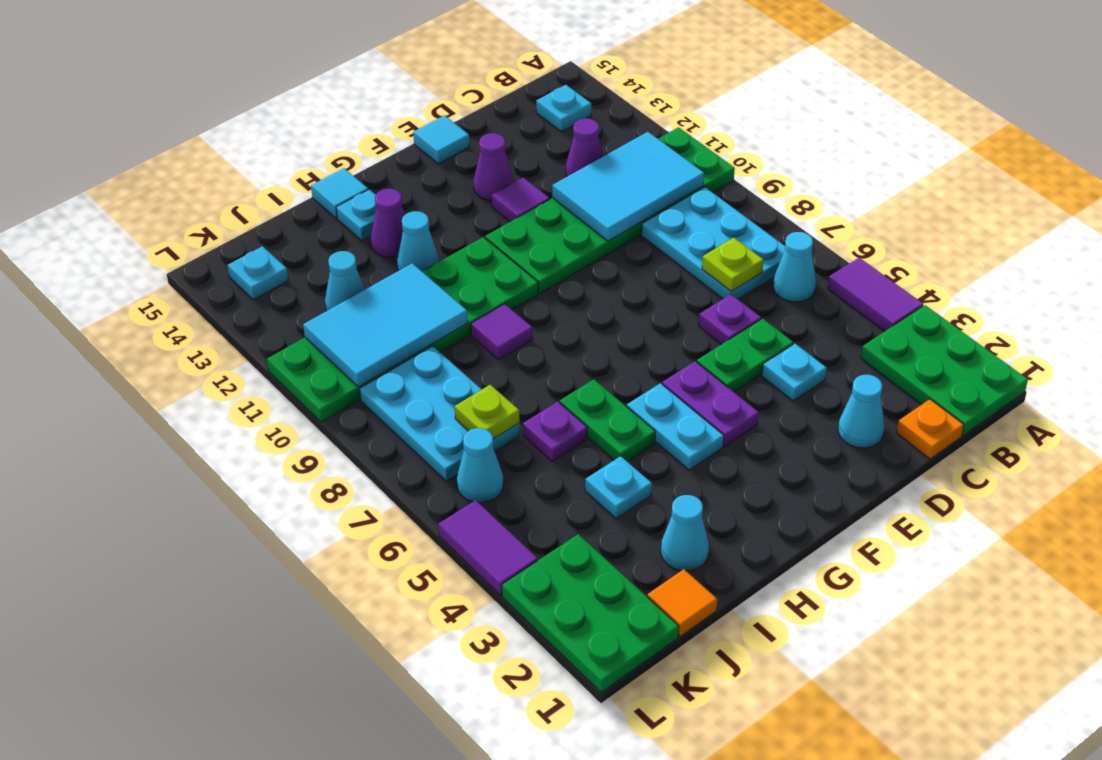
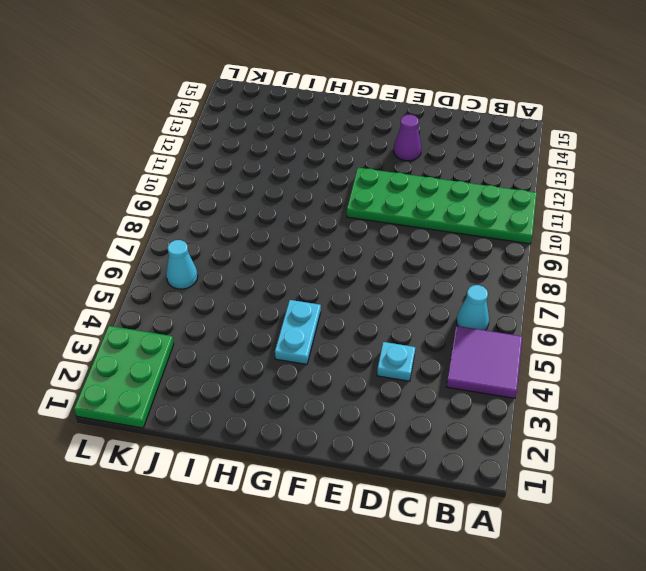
purple 2x2 tile [446,326,522,398] -> purple 1x2 tile [828,258,923,331]
none -> green 2x3 plate [861,305,1028,436]
none -> cyan 2x3 plate [642,187,785,299]
none -> cyan 1x1 plate [536,85,591,132]
none -> orange 1x1 plate [897,399,964,459]

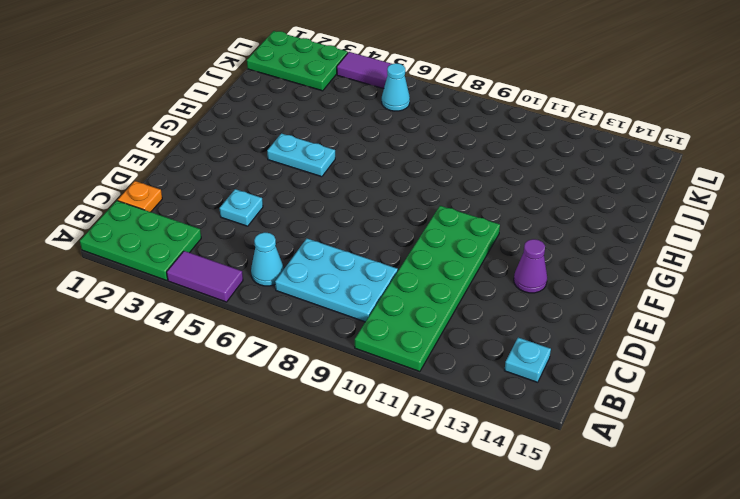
none -> purple 1x1 cone [566,118,604,177]
none -> cyan 1x1 cone [838,375,885,448]
none -> green 1x2 plate [697,319,793,392]
none -> purple 1x1 plate [699,294,761,344]

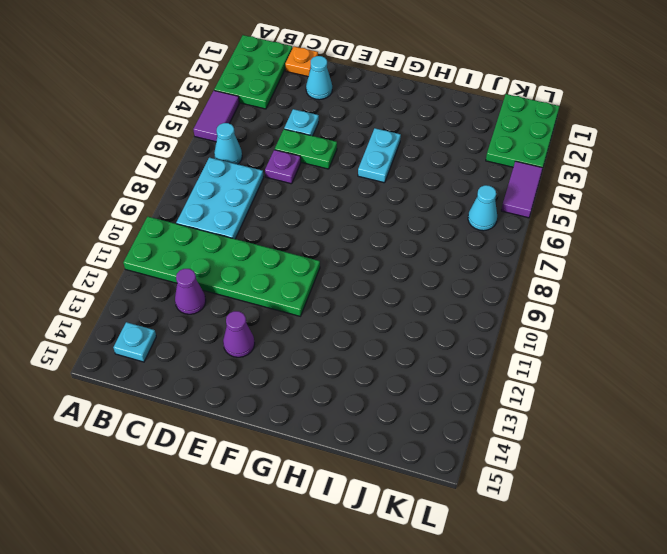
none -> purple 1x1 tile [492,177,550,222]
none -> cyan 1x1 tile [413,116,470,164]
none -> purple 1x2 plate [662,361,759,446]
none -> green 2x6 plate [267,237,538,422]

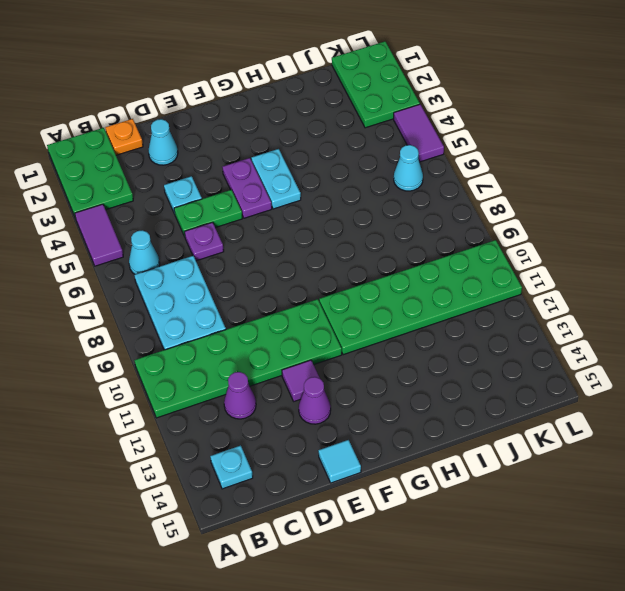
none -> green 1x2 plate [560,379,655,462]
none -> purple 1x1 tile [471,304,533,360]
none -> cyan 1x1 cone [397,211,439,271]
none -> purple 1x1 cone [371,189,405,258]

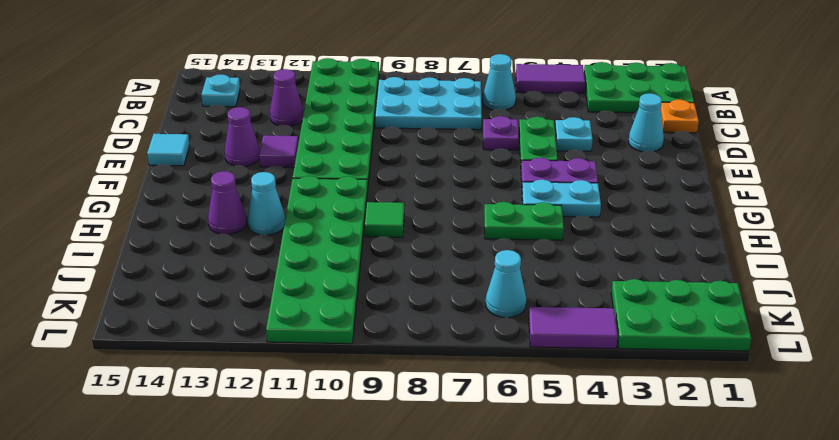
green 1x1 tile [365,202,404,238] -> purple 1x1 tile [471,304,533,360]
none -> cyan 1x1 plate [336,190,376,240]
none -> cyan 1x1 tile [311,168,368,218]
none -> cyan 1x1 cone [661,495,709,571]
none -> cyan 1x1 plate [585,456,652,518]

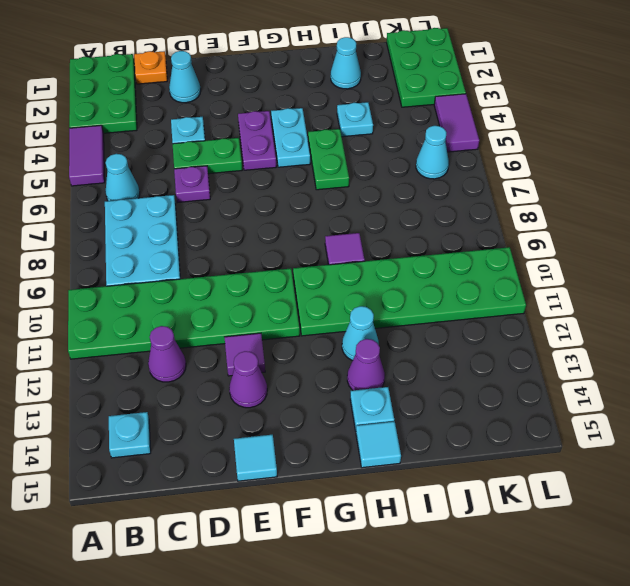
none -> purple 1x1 plate [523,402,587,462]
none -> orange 1x1 tile [647,569,717,637]
none -> cyan 2x3 plate [360,346,520,481]
none -> cyan 1x1 cone [325,251,365,311]

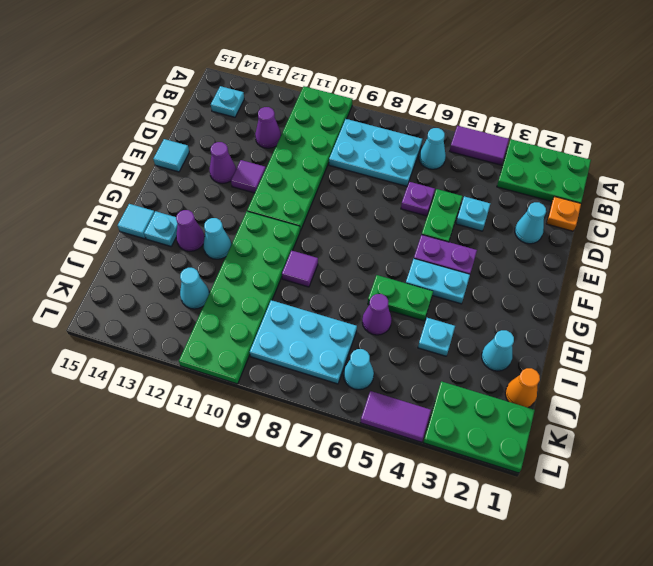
purple 1x1 cone [362,294,392,335] -> purple 1x1 plate [523,402,587,462]
orange 1x1 cone [505,368,540,408] -> orange 1x1 tile [647,569,717,637]
none -> cyan 1x1 plate [228,246,288,300]
none -> cyan 2x3 tile [552,132,704,241]
none -> lime 1x1 plate [702,238,763,291]
none -> cyan 2x3 tile [303,263,468,387]

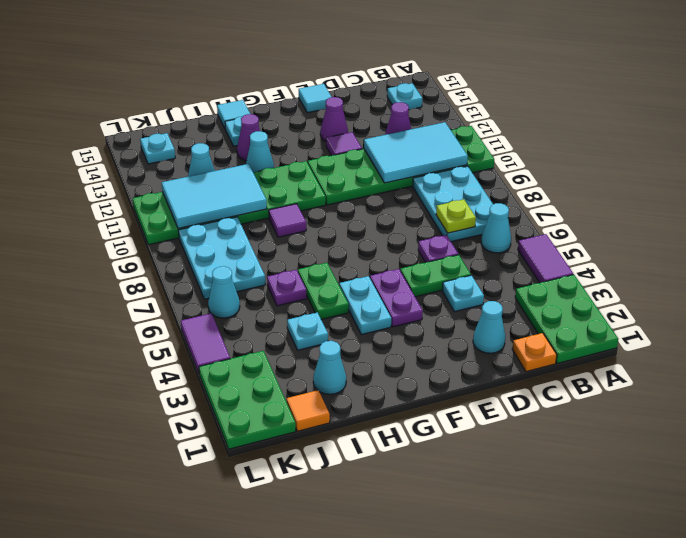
none -> lime 1x1 plate [455,385,520,439]

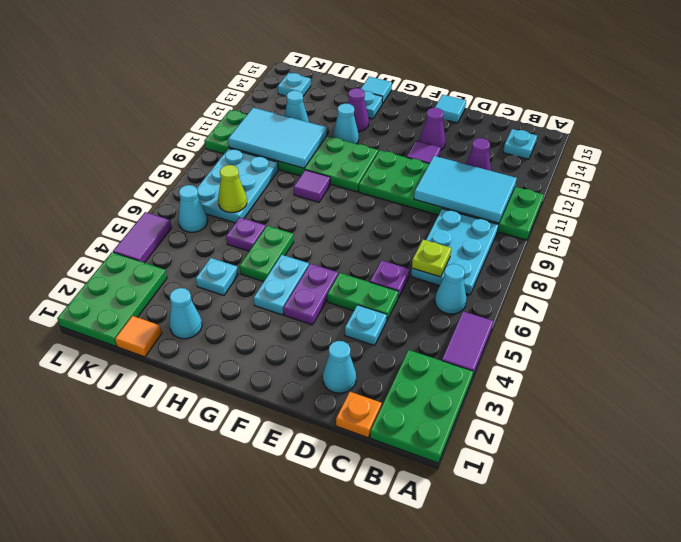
lime 1x1 cone [218,165,247,213] -> lime 1x1 plate [455,385,520,439]

